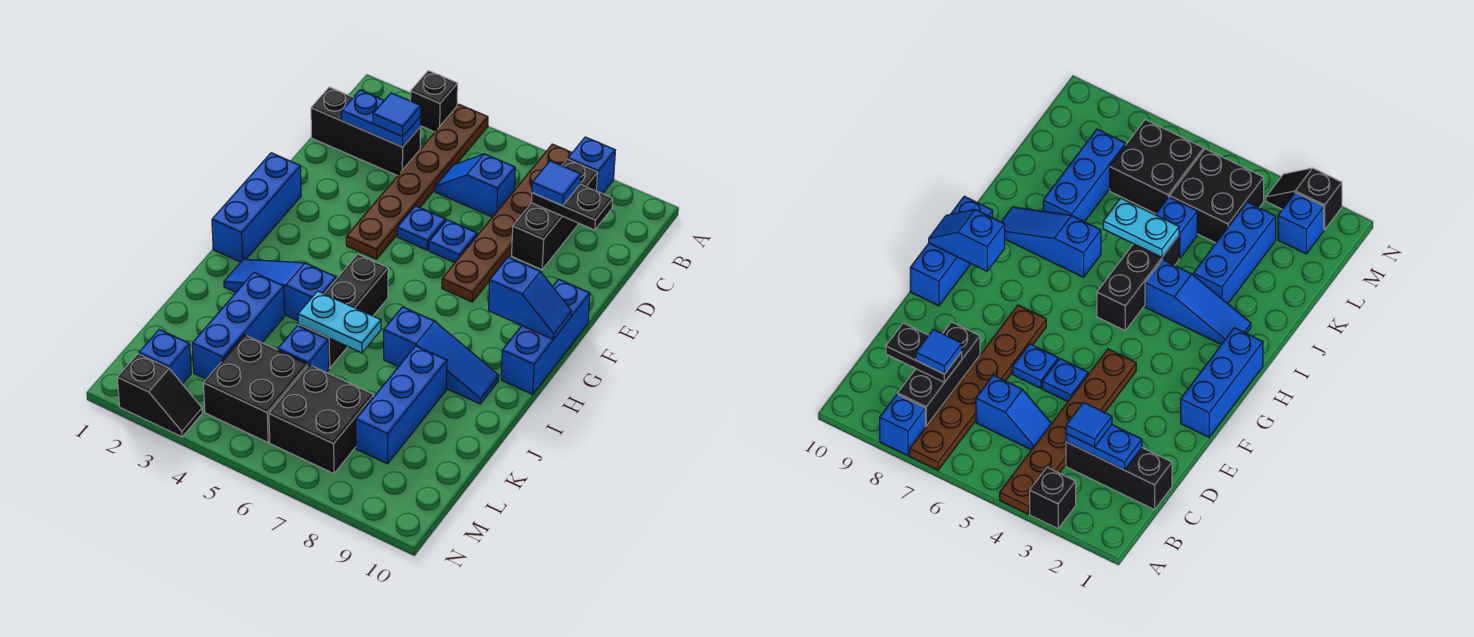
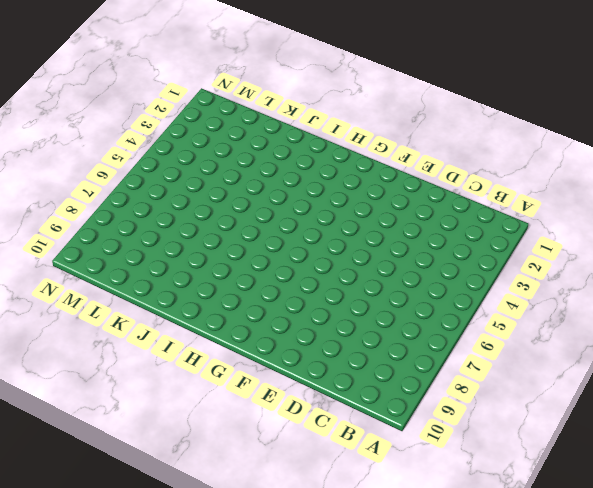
none -> black 1x1 brick [410,71,458,132]
none -> brown 1x6 plate [346,104,488,259]
none -> brown 1x6 plate [442,144,572,302]

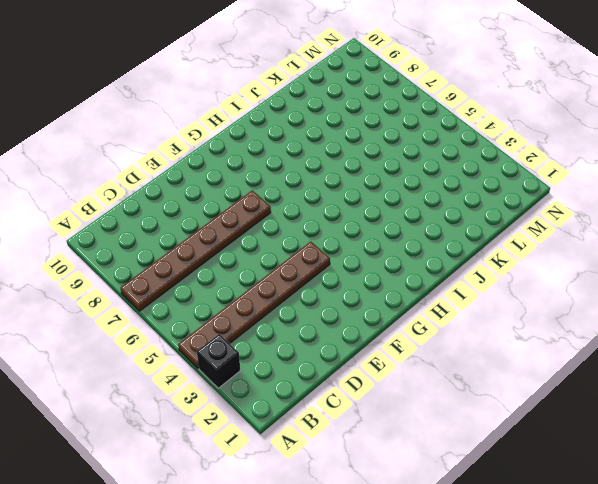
none -> blue 1x1 brick [568,137,616,194]
none -> black 1x3 brick [512,159,598,270]
none -> black 1x3 brick [311,87,421,176]

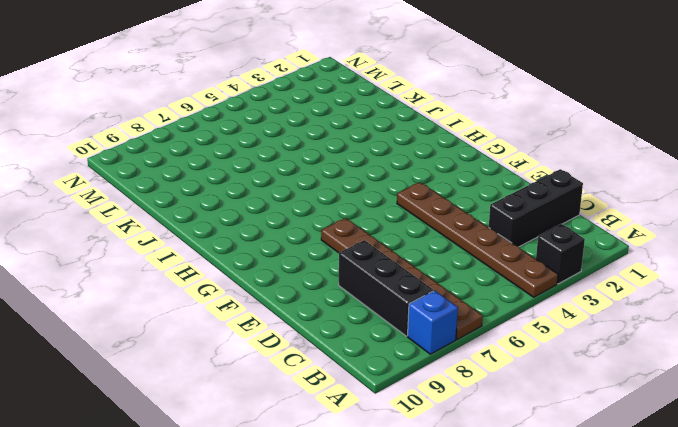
none -> blue 1x2 slope [435,154,515,217]
none -> blue 1x1 plate [397,206,446,250]
none -> blue 1x1 plate [429,220,477,263]

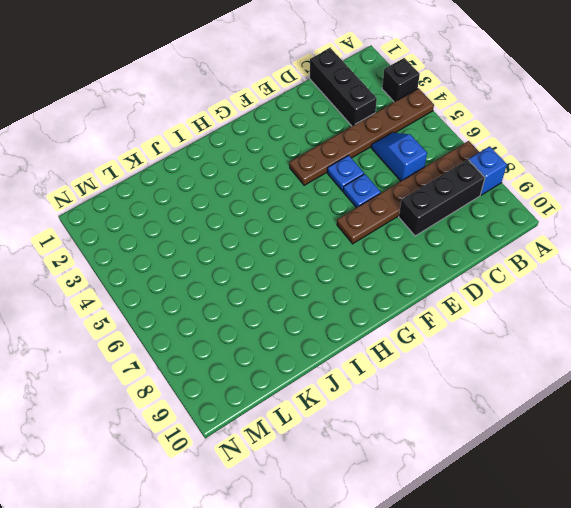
none -> blue 1x3 brick [212,153,301,262]
none -> blue 1x3 brick [501,279,590,394]
none -> black 1x3 brick [298,254,388,368]

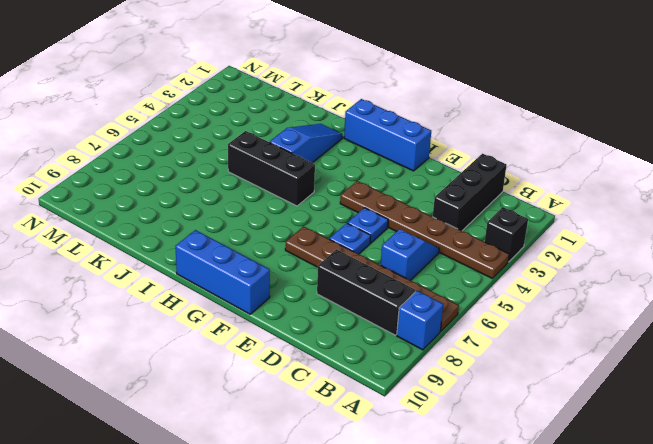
none -> blue 1x3 slope [384,307,499,404]
none -> blue 1x3 brick [192,272,285,379]
none -> blue 1x3 brick [356,346,447,464]

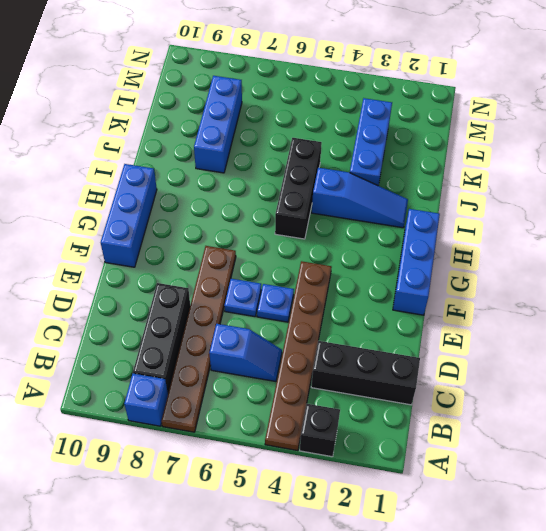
none -> blue 1x3 slope [384,307,499,404]
none -> blue 1x1 brick [278,326,329,372]
none -> black 2x2 brick [203,335,308,442]

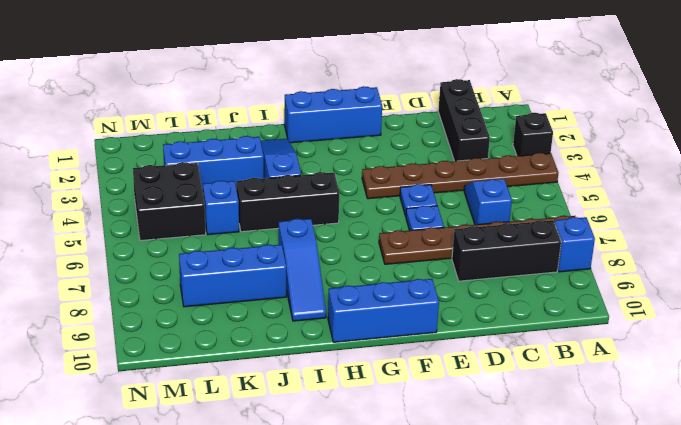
none -> black 2x2 brick [269,365,374,474]
none -> blue 1x1 brick [139,329,191,384]
none -> black 1x2 slope [117,354,202,437]

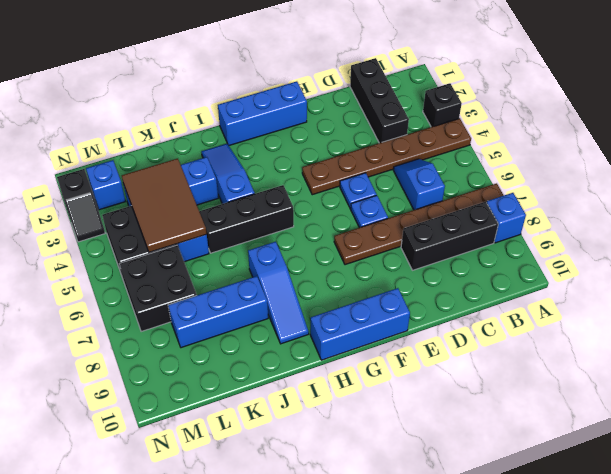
brown 2x3 tile [122,158,207,252] -> none
none -> blue 1x2 plate [342,90,421,147]
none -> black 1x2 plate [531,184,613,230]
none -> blue 1x2 slope [489,257,572,339]

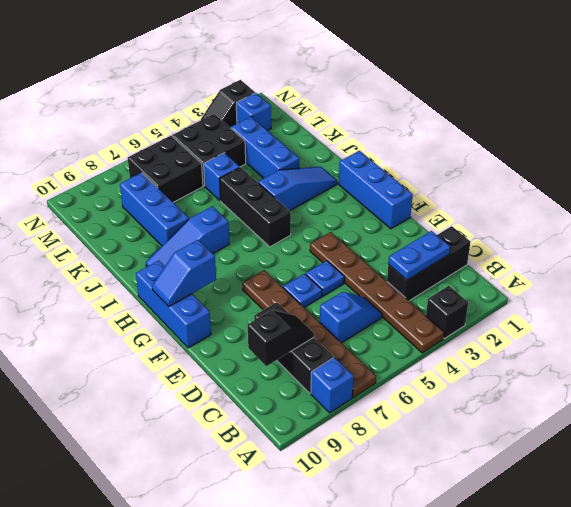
black 1x2 slope [248,310,314,366] -> black 1x2 plate [531,184,613,230]
none -> cyan 1x2 plate [298,291,381,353]
none -> blue 1x1 tile [373,93,421,137]
none -> blue 1x1 tile [532,161,581,206]

